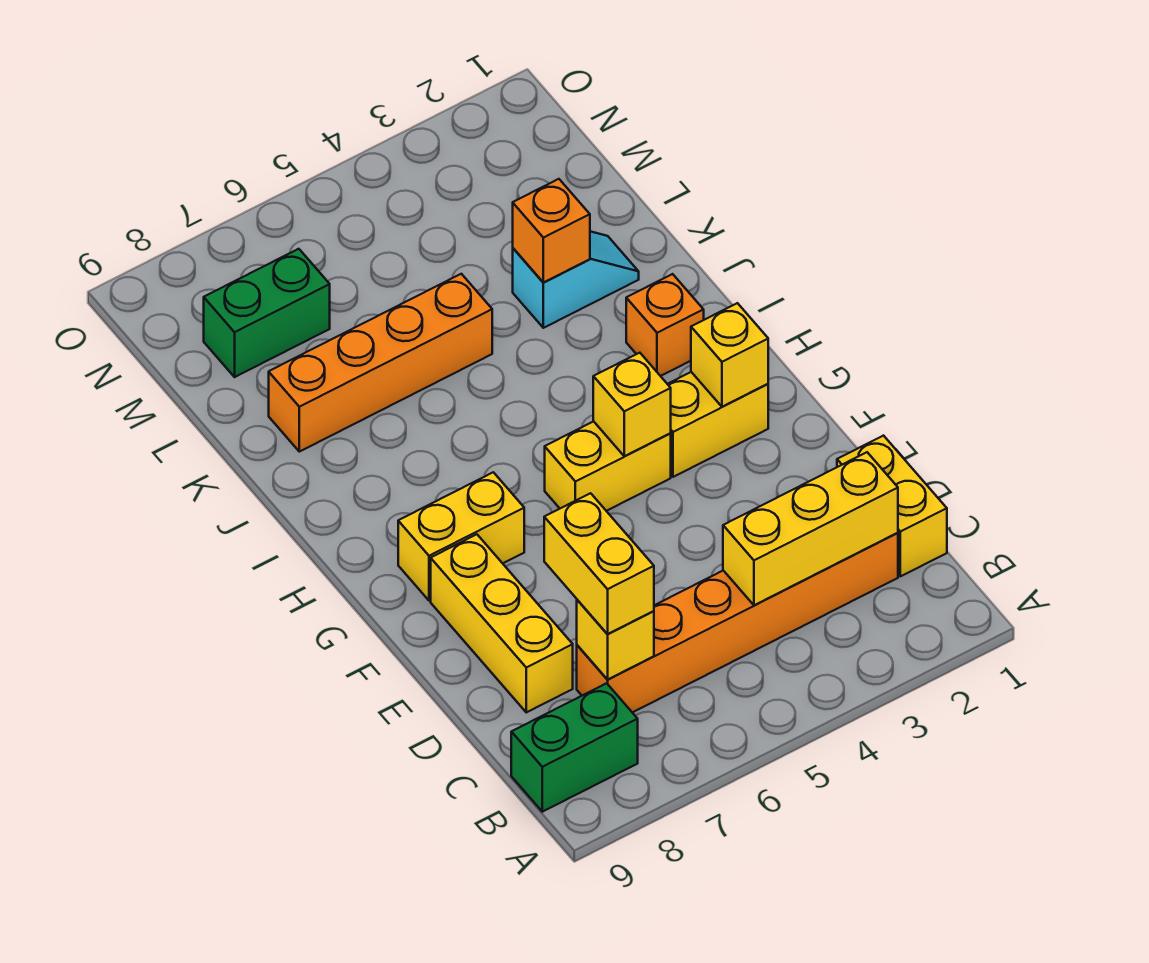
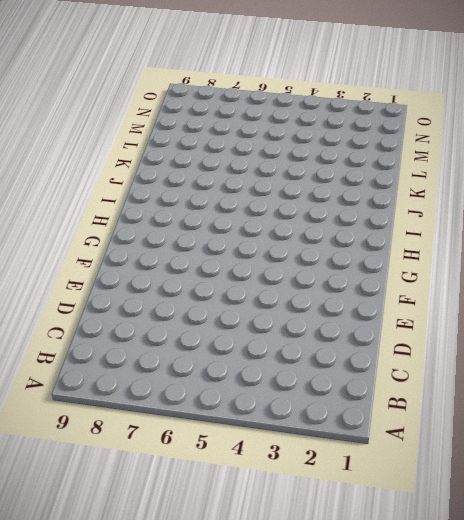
none -> green 1x2 brick [511,683,638,812]
none -> yellow 1x2 brick [837,436,947,576]
none -> orange 1x6 brick [577,533,898,713]

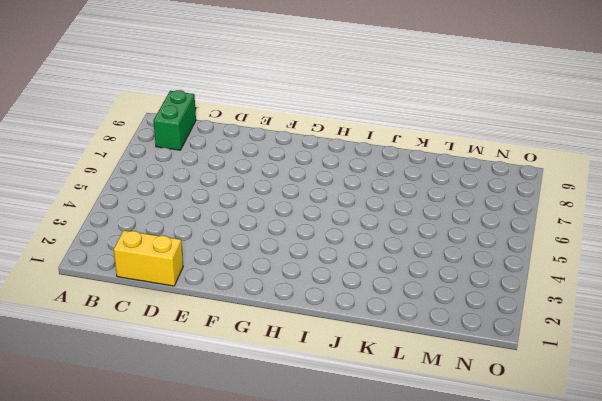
none -> orange 1x6 brick [577,533,898,713]
none -> yellow 1x3 brick [431,534,573,712]
none -> yellow 1x2 brick [668,372,768,477]

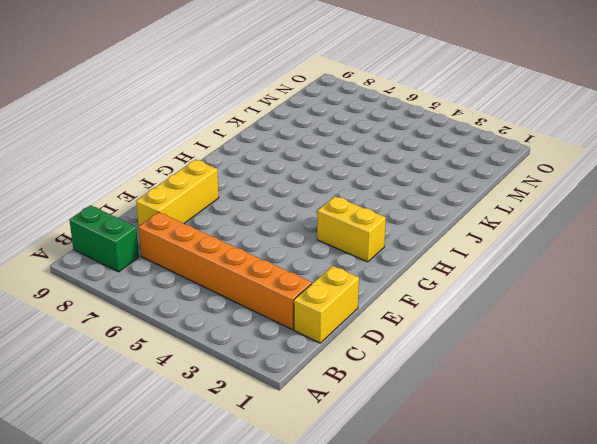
none -> yellow 1x2 brick [545,421,671,511]
none -> yellow 1x2 brick [398,472,524,601]
none -> orange 1x1 brick [626,274,704,376]

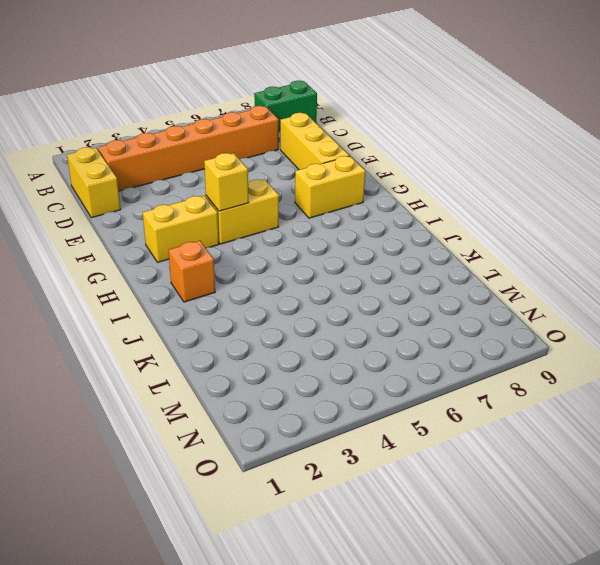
none -> cyan 1x2 slope [513,231,639,328]
none -> orange 1x4 brick [269,274,492,452]
none -> green 1x2 brick [204,249,330,377]

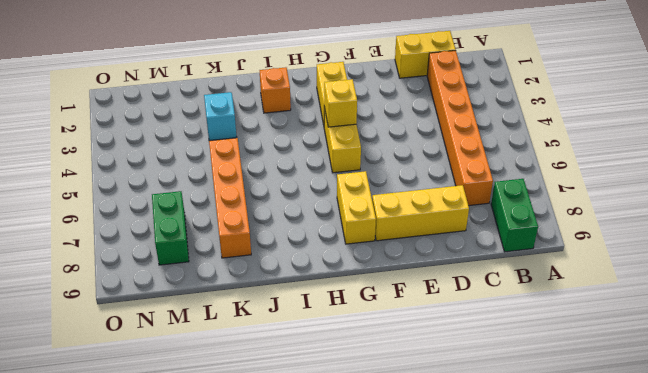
none -> yellow 1x3 brick [723,452,898,605]
none -> yellow 1x1 brick [577,600,654,680]
none -> yellow 1x1 brick [691,303,768,407]

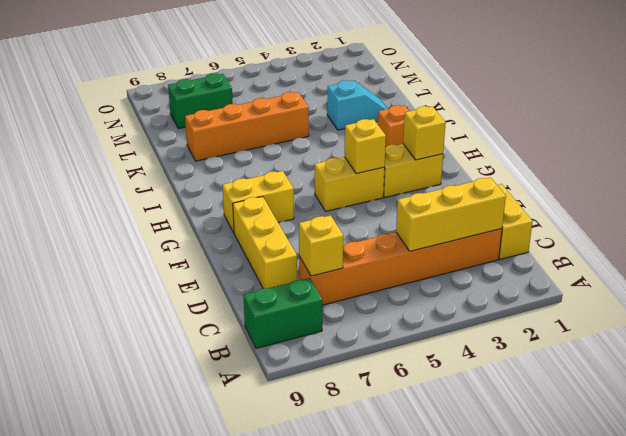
none -> orange 1x1 brick [513,179,590,282]
none -> yellow 1x2 brick [544,493,654,634]

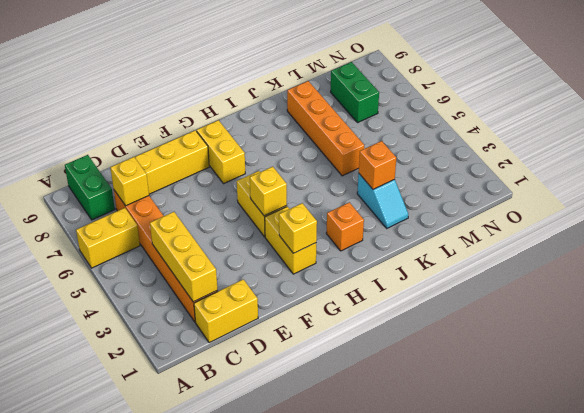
yellow 1x2 brick [76,208,140,268] -> yellow 1x2 brick moved to [544,493,654,634]

